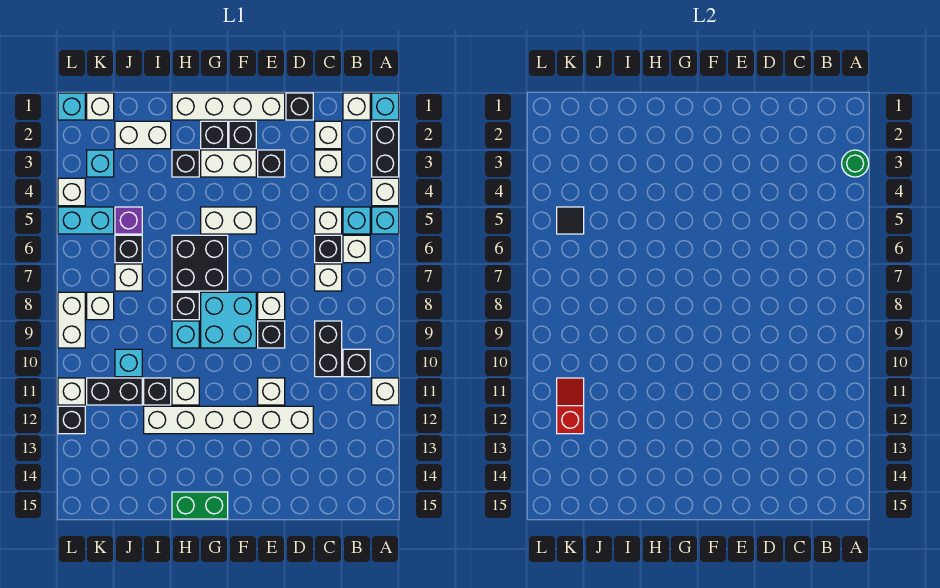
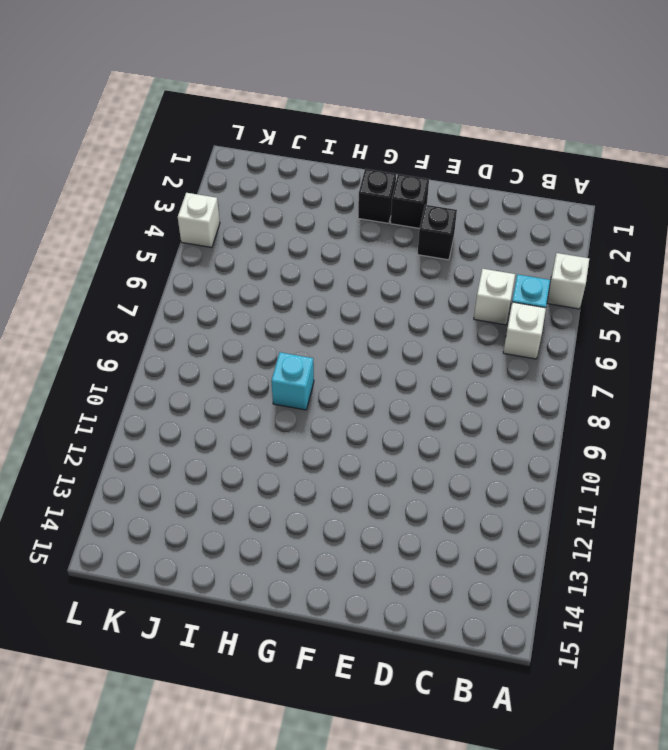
none -> cyan 1x1 brick [372,93,399,120]
none -> black 1x2 brick [372,121,399,177]
none -> cyan 1x1 brick [372,207,399,234]
none -> white 1x1 brick [372,378,399,405]

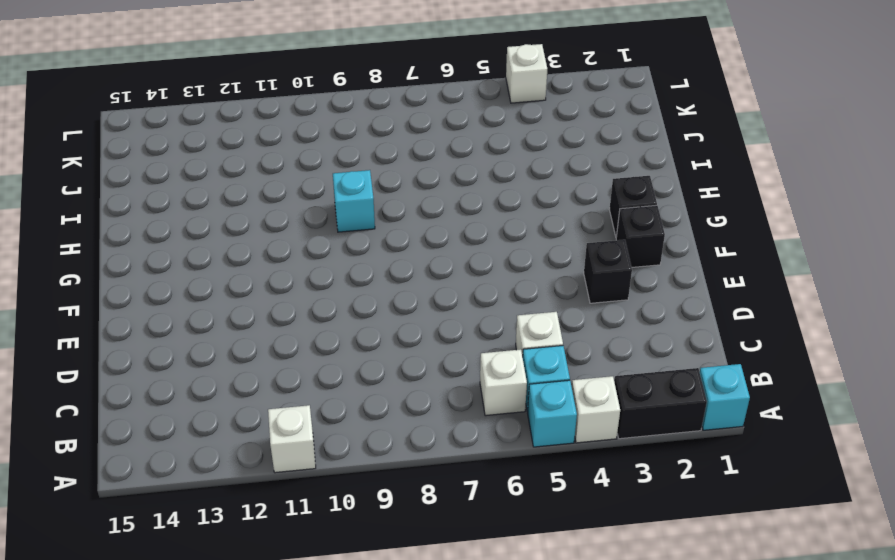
none -> white 1x1 brick [343,93,370,120]
none -> black 1x1 brick [343,349,370,377]
none -> white 1x1 brick [315,121,342,149]
none -> white 1x1 brick [315,150,342,177]

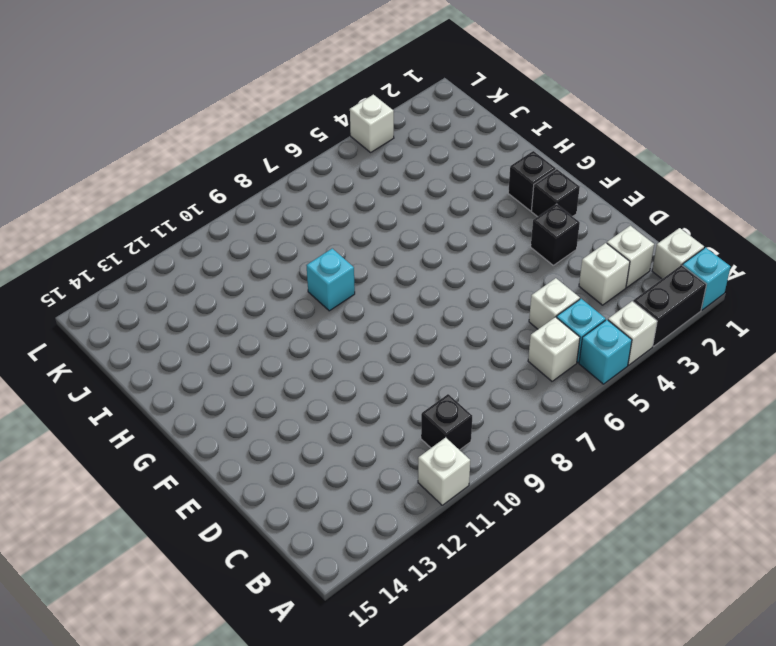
none -> black 1x1 brick [315,235,342,263]
none -> white 1x1 brick [315,264,342,291]
none -> black 1x2 brick [315,321,342,377]
none -> black 1x1 brick [286,93,313,120]

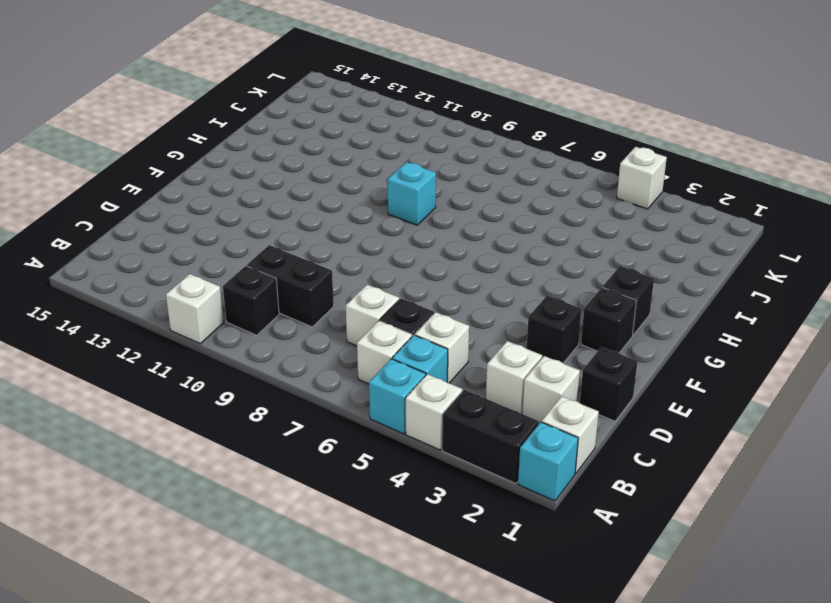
none -> white 1x6 brick [144,406,313,434]
none -> white 1x4 brick [172,93,285,120]
none -> white 1x1 brick [258,292,285,320]
none -> black 1x1 brick [258,321,285,348]

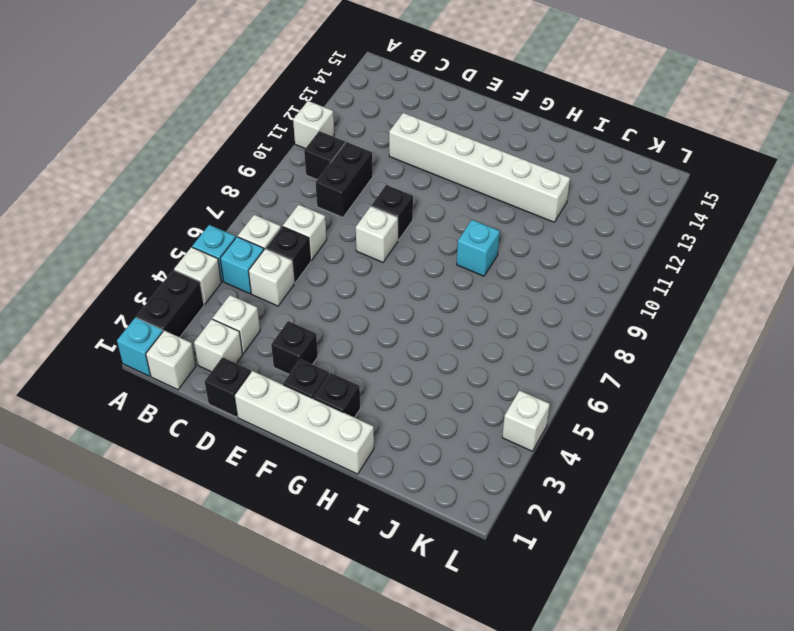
none -> white 1x1 brick [258,378,285,405]
none -> white 1x2 brick [201,150,256,177]
none -> white 1x2 brick [201,207,256,234]
none -> cyan 2x2 brick [201,292,256,348]

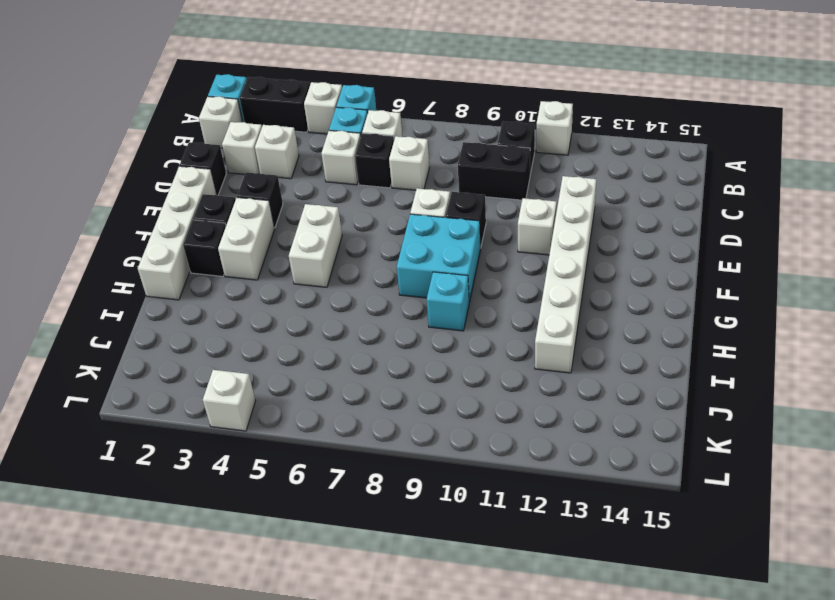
none -> black 2x2 brick [172,235,228,291]
none -> green 1x2 brick [172,492,228,519]
none -> black 1x1 brick [172,150,199,177]
none -> black 1x1 brick [172,292,199,320]

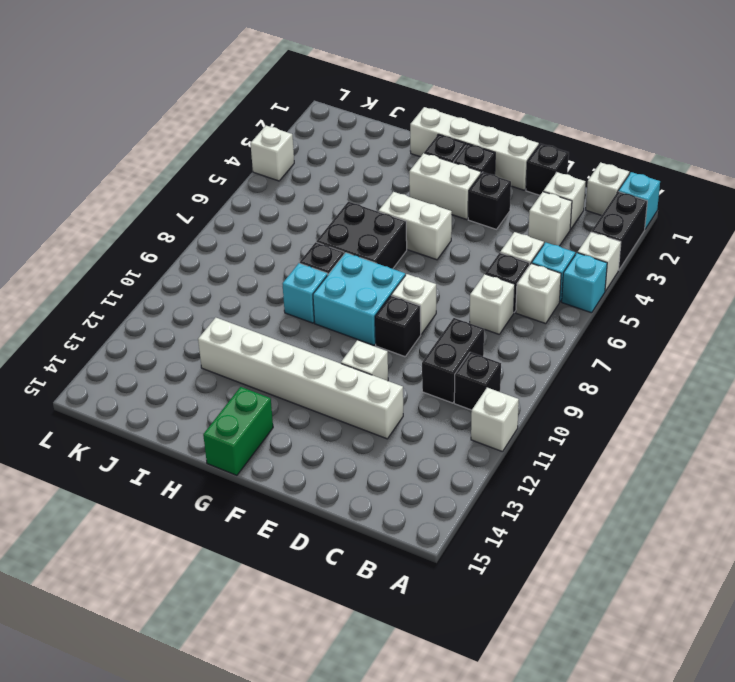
green 1x2 brick [203,387,273,475] -> green 1x2 brick turned to [172,492,228,519]
none -> black 1x1 brick [172,150,199,177]
none -> white 1x1 brick [172,378,199,405]
none -> white 1x2 brick [115,121,171,149]
none -> black 1x1 brick [144,378,171,405]

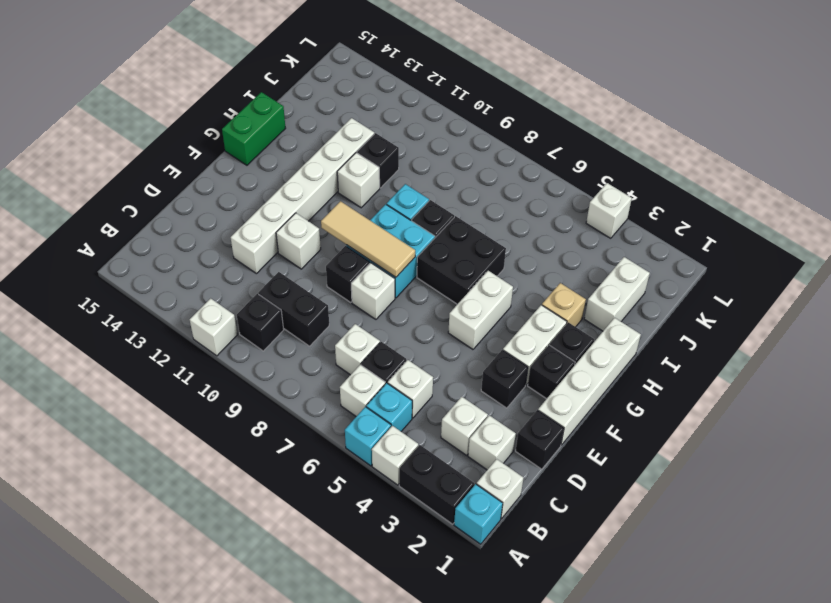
tan 1x3 tile [321,201,415,277] -> none
tan 1x1 brick [542,283,586,327] -> black 1x1 brick [172,150,199,177]
none -> purple 1x1 brick [115,207,142,234]
none -> black 1x1 brick [115,235,142,263]
none -> white 1x1 brick [115,264,142,291]
none -> cyan 1x1 brick [115,349,142,377]

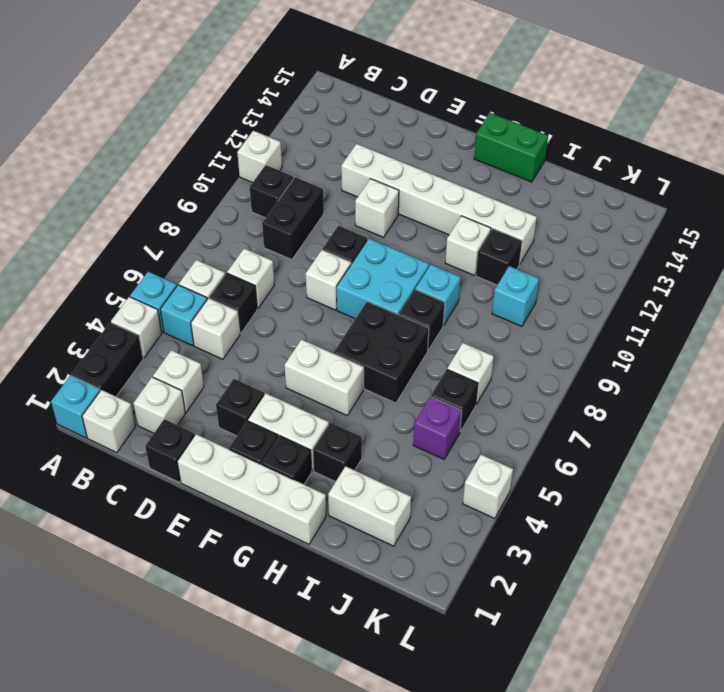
none -> black 1x2 brick [87,378,142,405]
none -> white 1x1 brick [87,93,114,120]
none -> cyan 1x1 brick [87,150,114,177]
none -> cyan 1x2 brick [58,207,114,234]

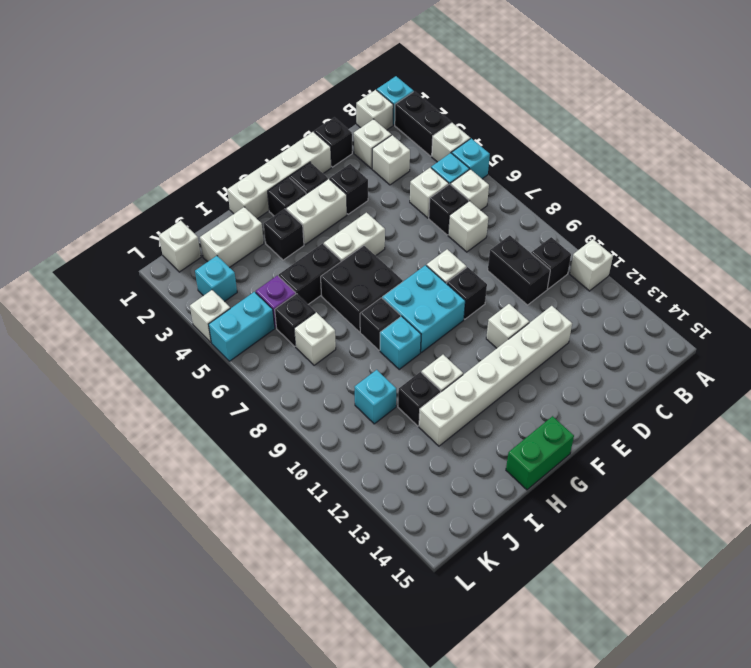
black 1x2 brick [279,244,341,304] -> black 1x2 brick moved to [87,378,142,405]
none -> white 1x1 brick [87,292,114,320]
none -> cyan 1x1 brick [58,93,85,120]
none -> white 1x2 brick [58,292,85,348]
none -> white 1x1 brick [58,378,85,405]

